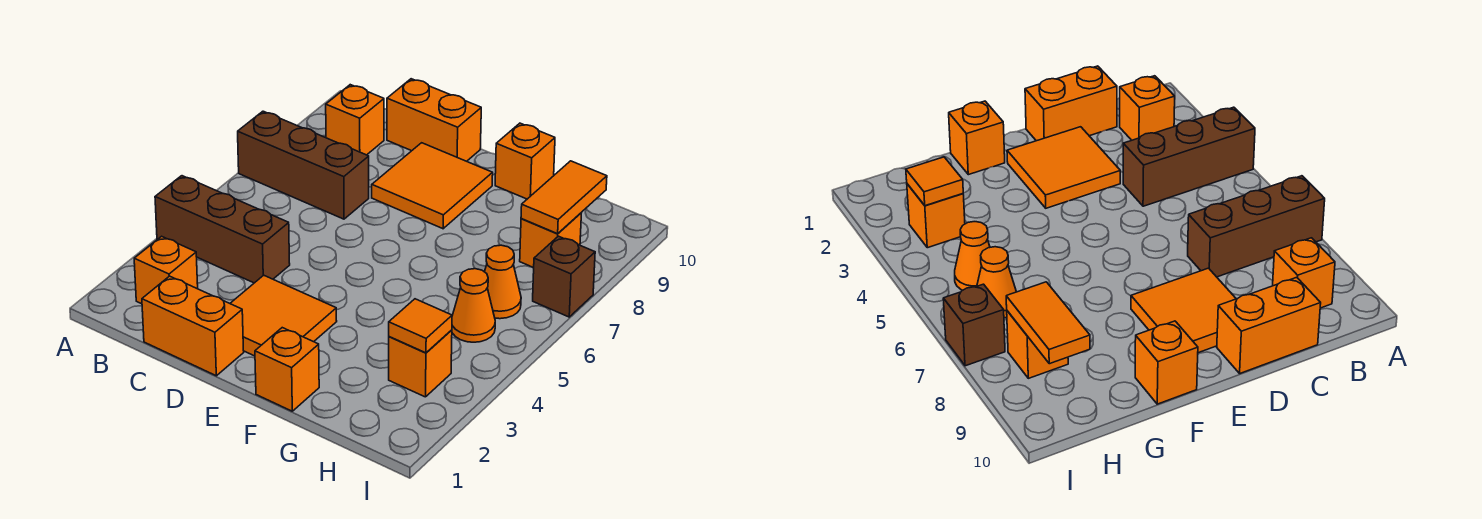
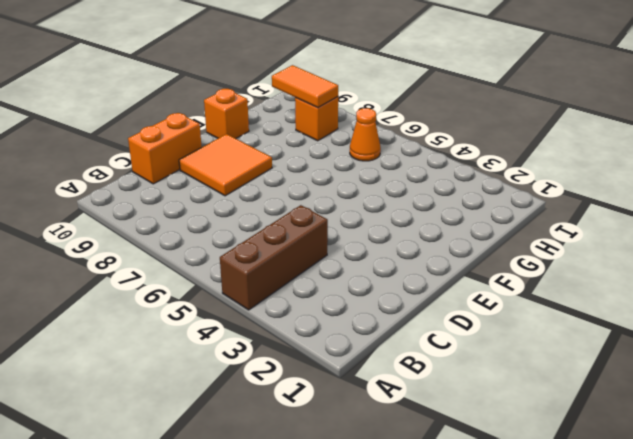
none -> brown 1x3 brick [238,111,369,219]
none -> orange 1x1 brick [134,236,198,304]
none -> orange 1x1 brick [326,85,384,155]

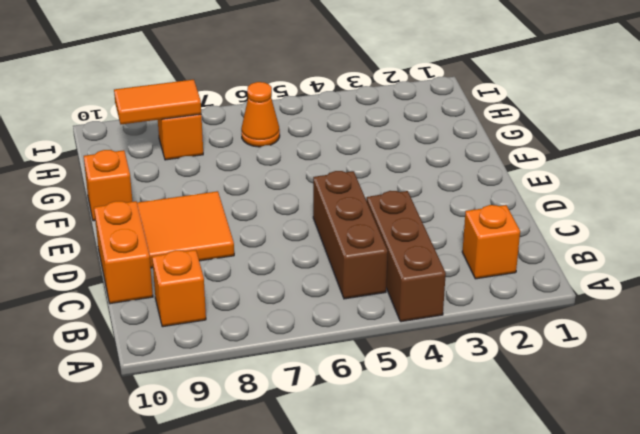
brown 1x3 brick [313,171,388,299] -> brown 1x3 brick moved to [238,111,369,219]
none -> orange 1x2 brick [142,276,244,376]
none -> orange 2x2 tile [230,275,337,356]
none -> orange 1x1 brick [255,328,319,411]

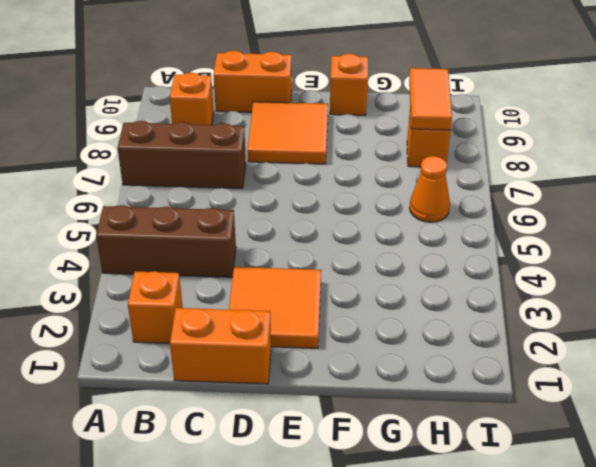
none -> orange 1x1 brick [255,328,319,411]
none -> orange 1x1 brick [389,330,452,397]
none -> orange 1x1 cone [452,269,495,342]

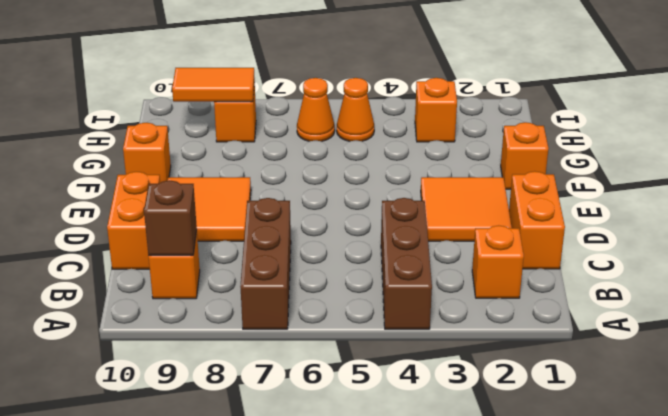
brown 1x1 brick [144,180,197,255] -> brown 1x1 brick moved to [533,236,595,317]
none -> orange 1x1 tile [389,299,452,353]

